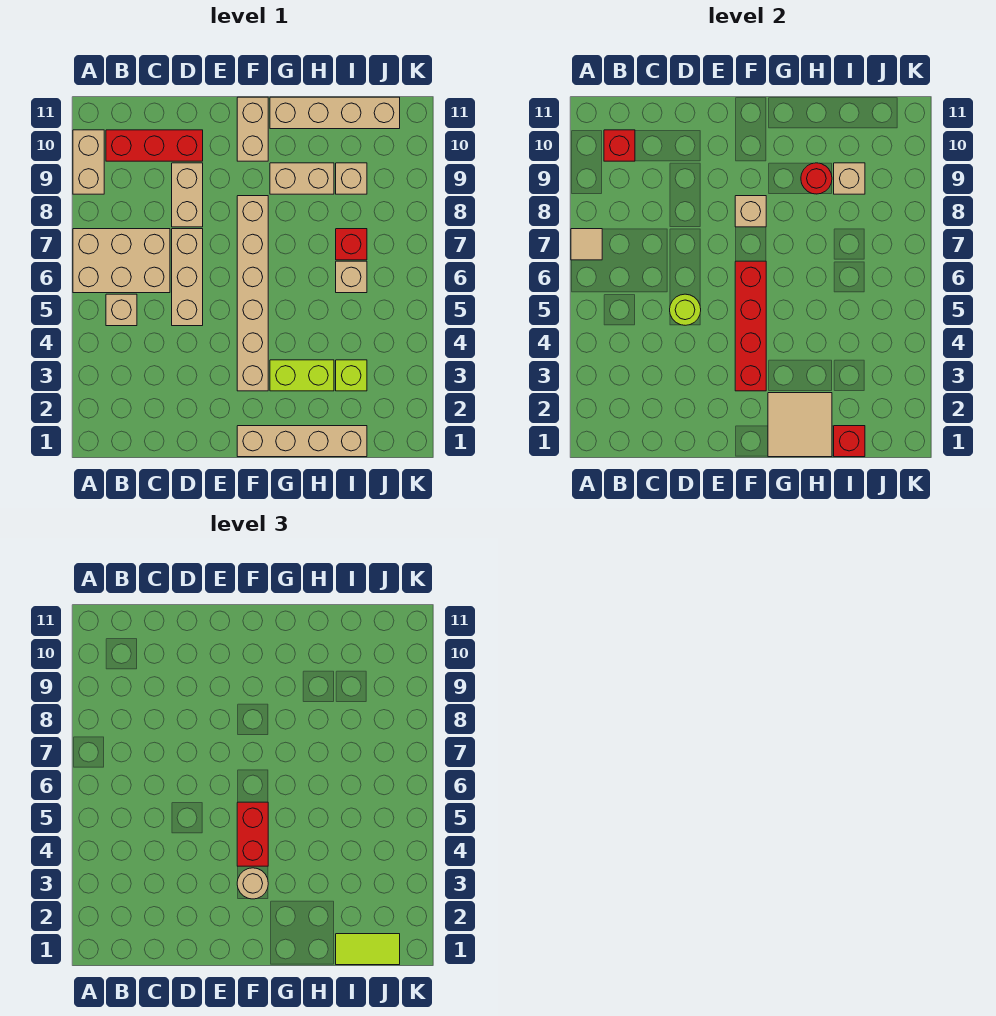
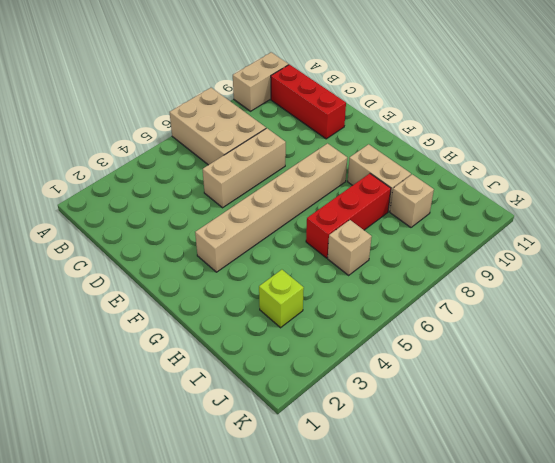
red 1x3 brick [306,174,391,258] -> none
none -> tan 1x1 brick [106,294,137,326]
none -> tan 1x2 brick [172,163,203,227]
none -> tan 1x4 brick [237,426,367,457]

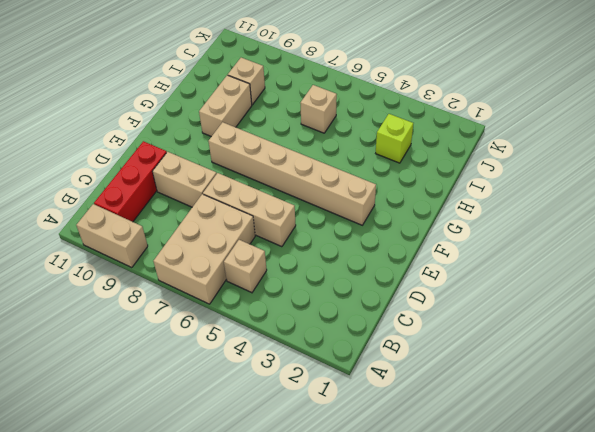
none -> tan 1x4 brick [237,426,367,457]
none -> tan 1x2 brick [237,97,268,161]
none -> lime 1x2 brick [270,360,334,391]

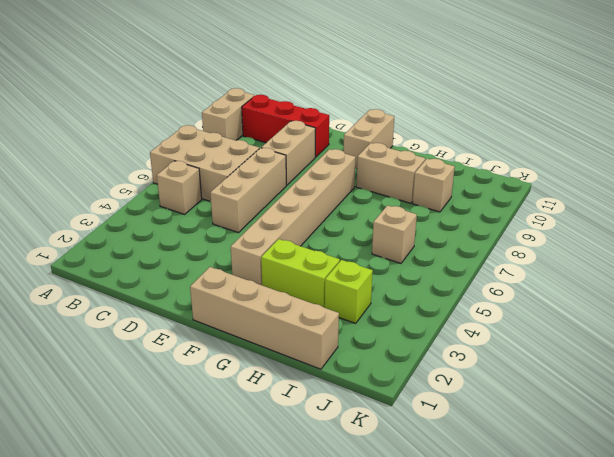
none -> tan 1x4 brick [270,97,400,129]
none -> red 1x1 brick [336,229,367,260]
none -> tan 1x1 tile [571,229,602,260]

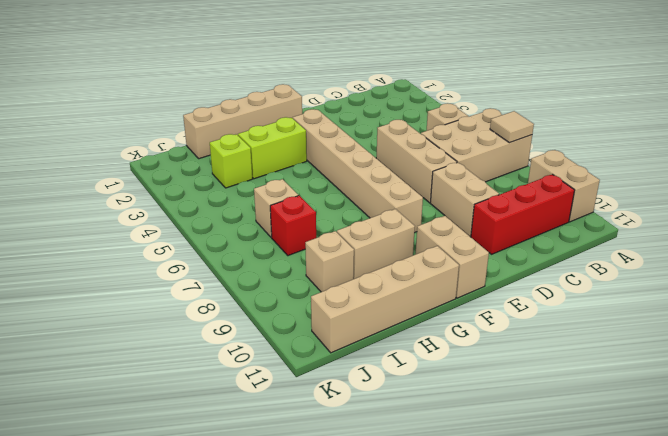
none -> red 1x1 brick [604,130,635,161]
none -> lime 1x1 round brick [670,294,701,325]
none -> red 1x4 brick [735,261,766,391]

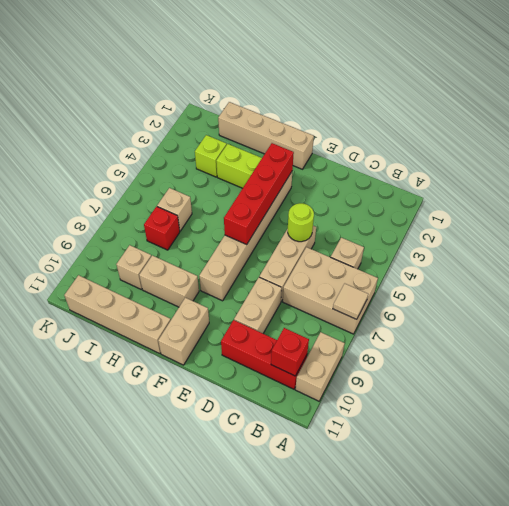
none -> tan 1x1 brick [735,196,766,227]
none -> tan 2x2 tile [768,393,832,457]
none -> red 1x1 round brick [801,163,832,194]

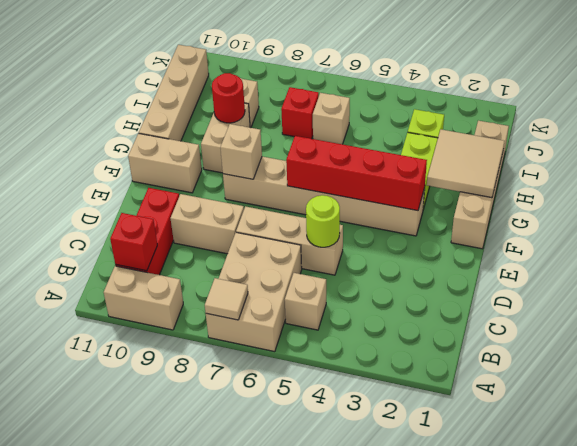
none -> red 1x1 brick [834,426,865,457]
none -> tan 1x1 brick [834,163,865,194]
none -> tan 1x1 round brick [237,868,268,899]

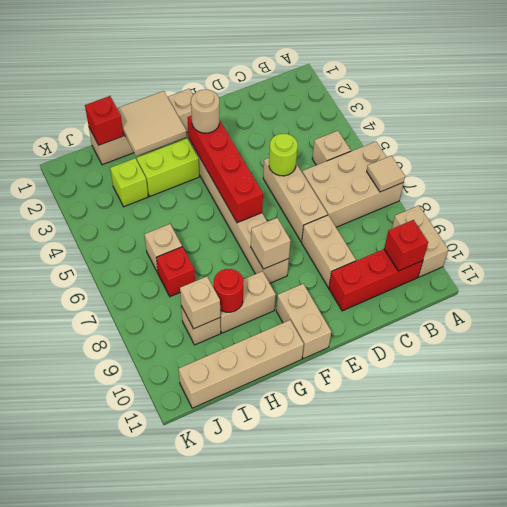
none -> red 1x2 brick [237,802,268,866]
none -> lime 1x2 tile [336,934,400,965]

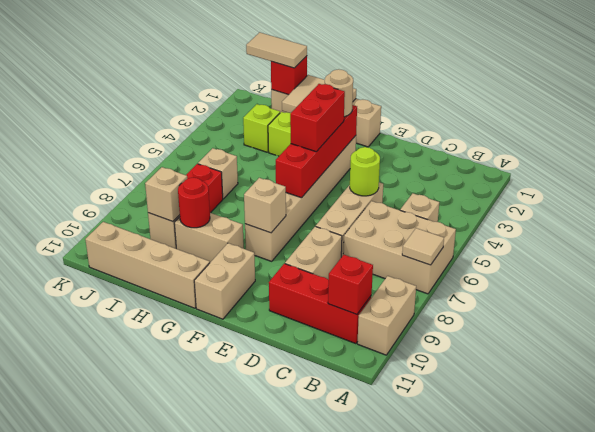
tan 1x2 tile [246,32,307,68] -> lime 1x2 tile [336,934,400,965]

